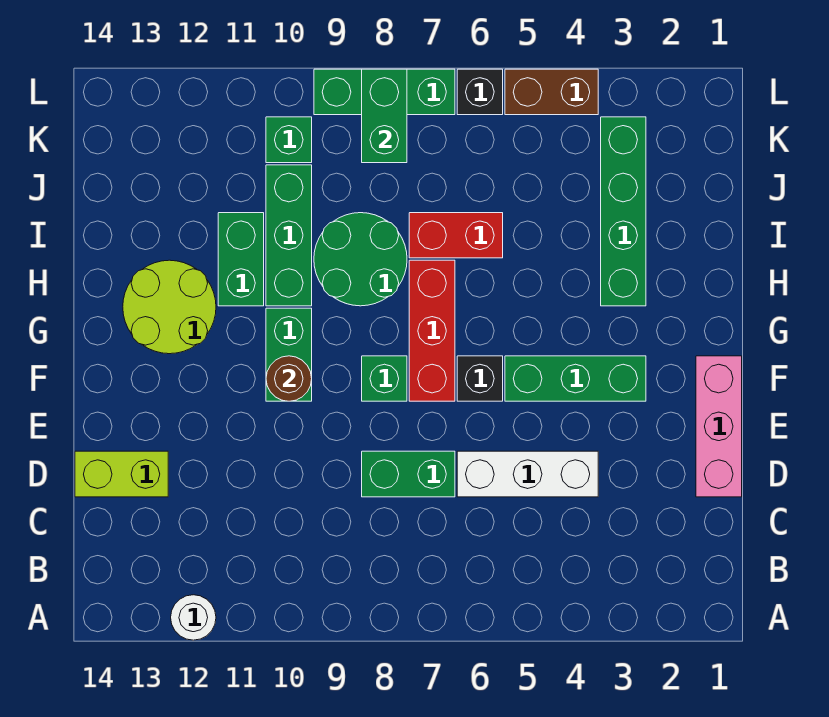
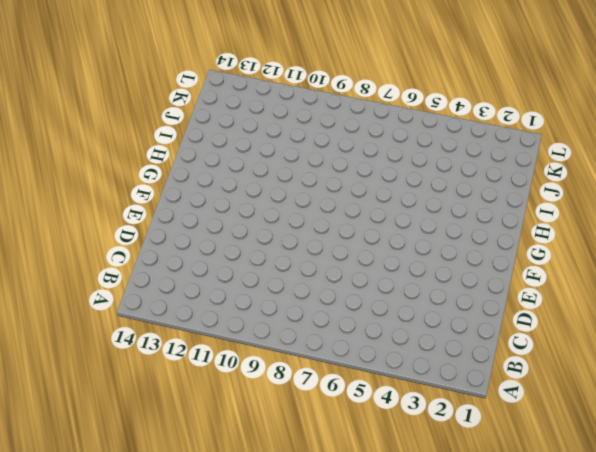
none -> white 1x1 round brick [171,595,216,640]
none -> pink 1x3 brick [696,356,742,497]
none -> white 1x3 brick [457,451,598,497]

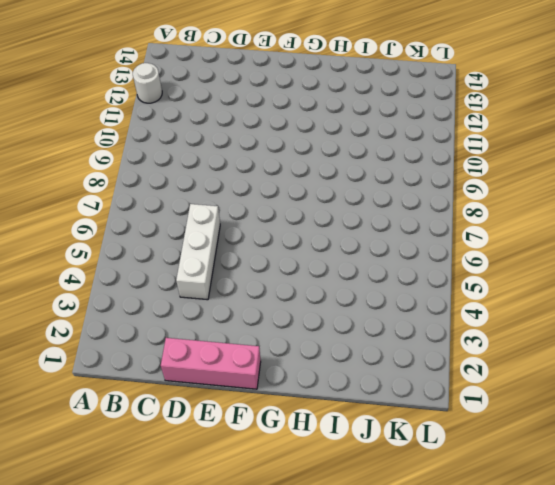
none -> green 1x2 brick [362,451,455,497]
none -> lime 1x2 brick [75,451,168,497]
none -> green 1x3 brick [505,356,646,401]

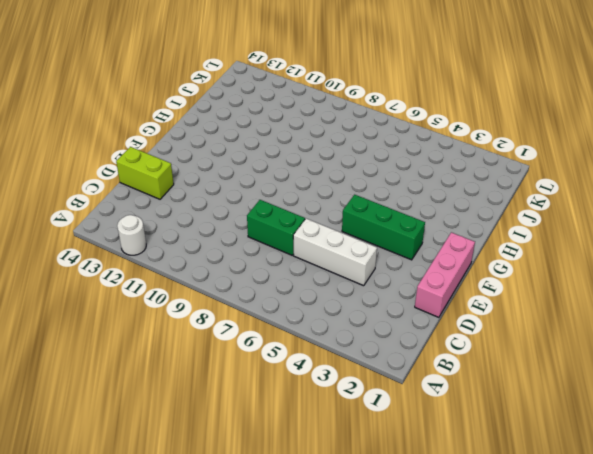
none -> black 1x1 brick [457,356,503,401]
none -> red 1x3 brick [409,260,455,401]
none -> green 1x1 brick [362,356,407,401]

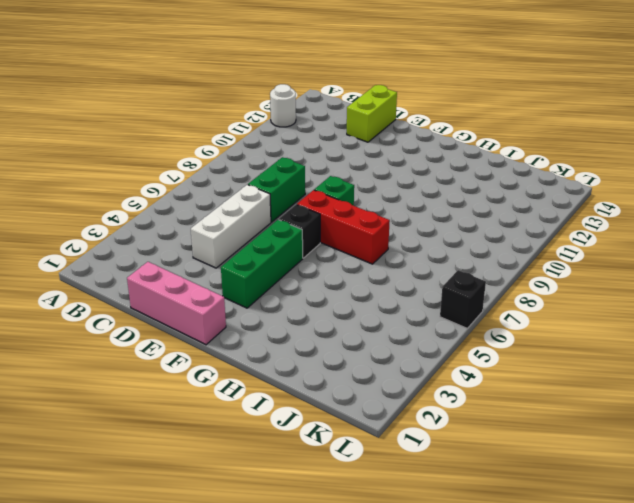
none -> green 1x2 brick [266,308,312,401]
none -> lime 2x2 round brick [123,260,216,354]
none -> green 1x4 brick [601,117,646,306]

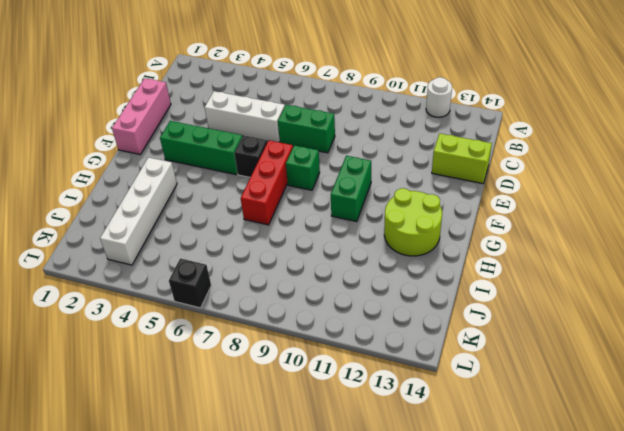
white 1x4 brick [100,157,177,265] -> green 1x4 brick [601,117,646,306]
none -> green 2x2 round brick [314,213,407,306]
none -> green 1x3 brick [266,165,312,306]
none -> green 1x2 brick [218,213,264,306]

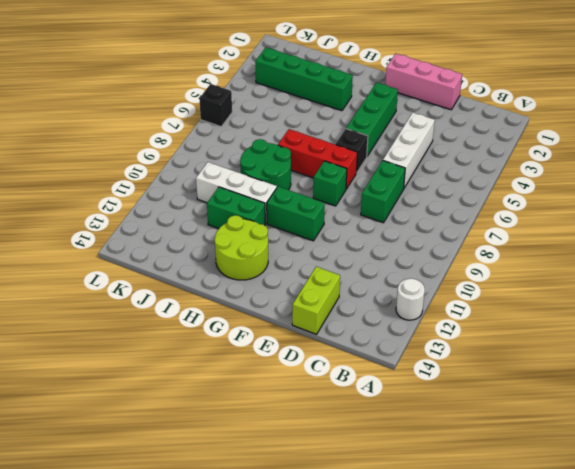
white 1x3 brick [196,162,277,224] -> green 1x3 brick [266,165,312,306]
none -> red 1x2 brick [409,213,503,258]
none -> green 1x1 brick [266,117,312,163]
none -> brown 1x2 brick [505,69,598,115]

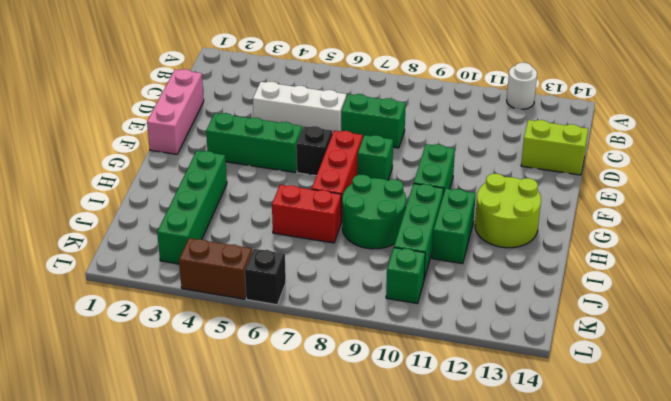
none -> green 1x3 brick [314,69,455,115]
none -> brown 1x1 round brick [266,356,312,401]
none -> green 1x2 brick [362,69,407,163]

